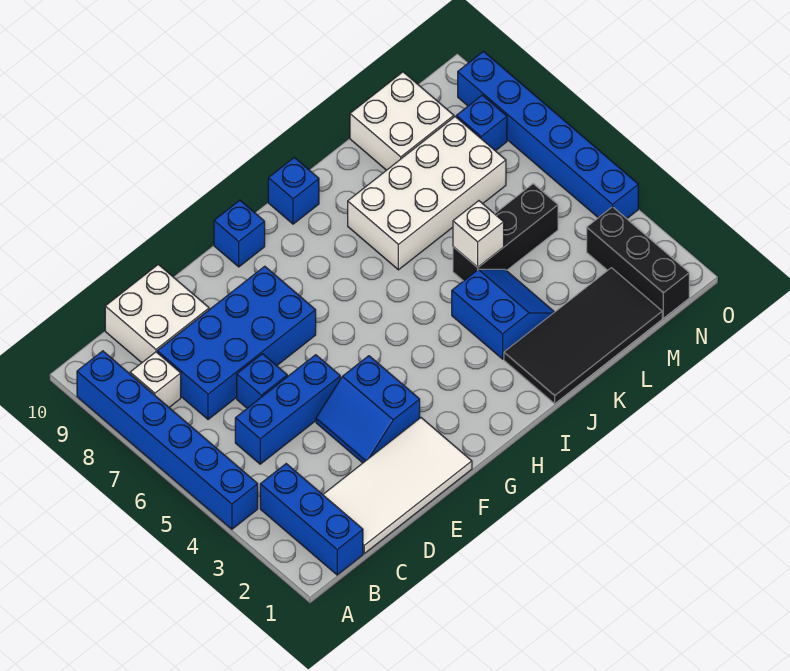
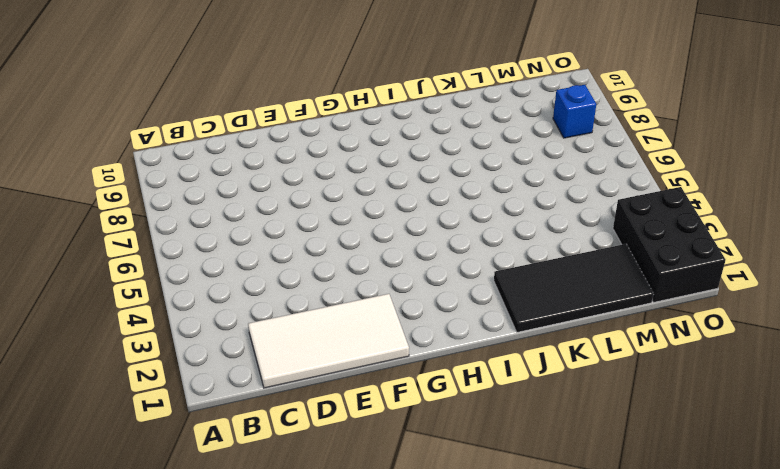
black 2x3 brick [613,187,725,302] -> black 1x3 brick [587,207,689,318]
none -> blue 1x6 brick [77,351,258,529]
none -> blue 1x3 brick [260,464,363,575]
none -> white 1x1 brick [130,352,181,407]

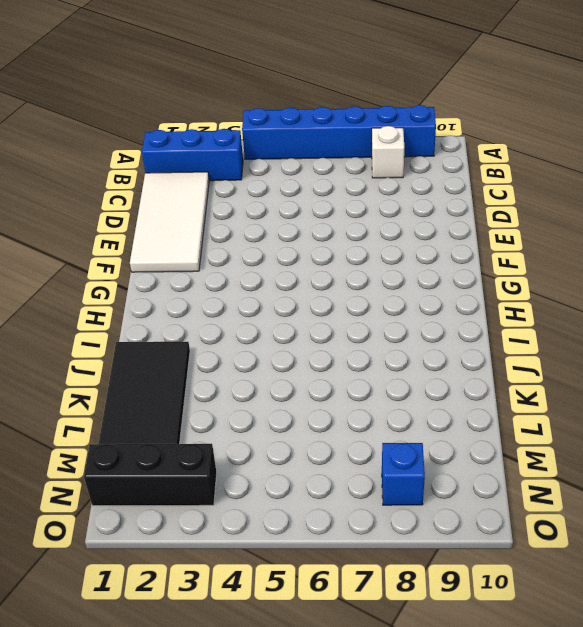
none -> blue 1x3 brick [235,355,340,464]
none -> blue 2x4 brick [157,266,316,420]
none -> white 2x2 brick [105,264,209,363]

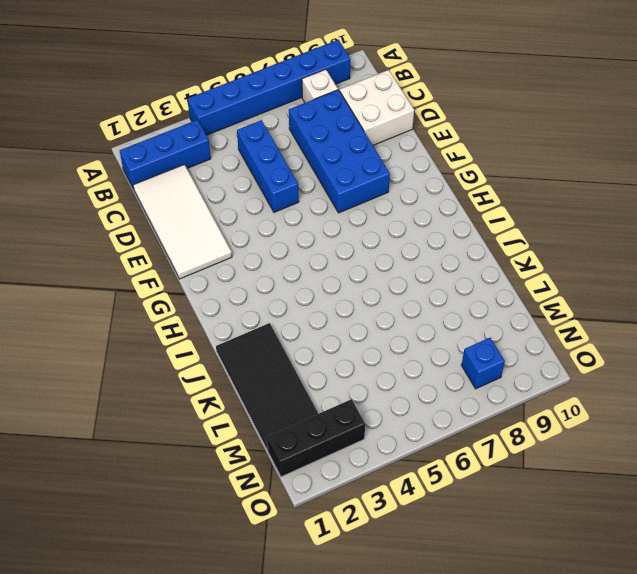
none -> blue 1x1 brick [237,354,287,408]
none -> blue 2x2 slope [316,356,420,463]
none -> blue 1x1 brick [214,200,265,267]

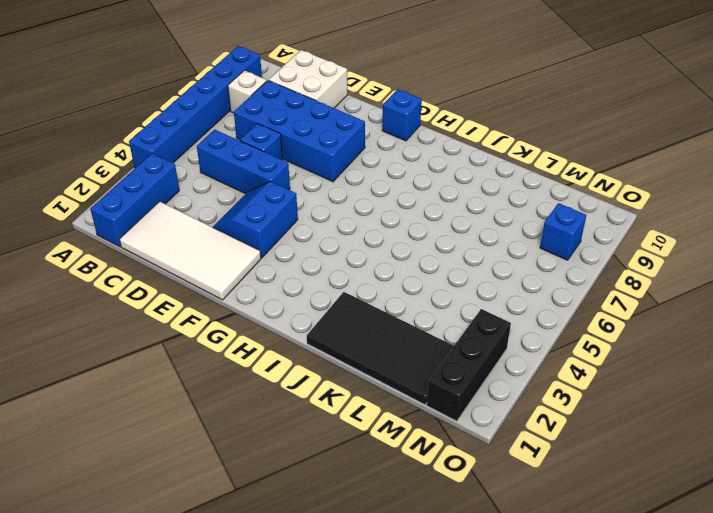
none -> blue 1x1 brick [268,157,319,224]
none -> blue 2x2 slope [452,269,554,359]
none -> white 2x4 brick [348,117,506,270]

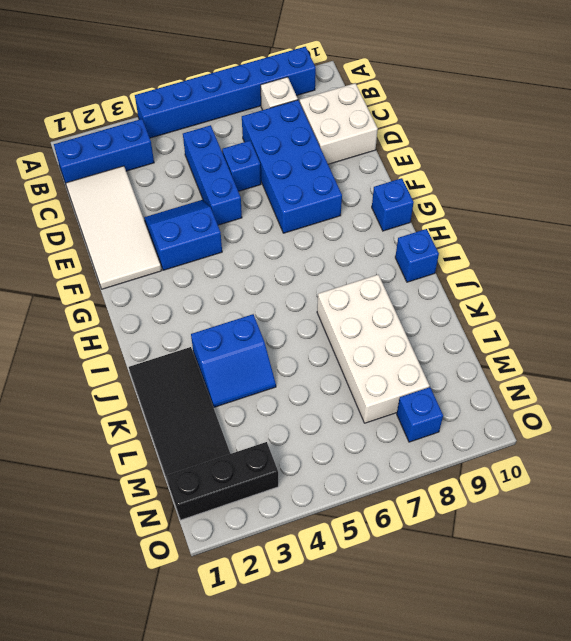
none -> black 1x3 brick [453,184,558,281]
none -> white 2x2 brick [350,72,454,170]
none -> blue 1x6 brick [458,51,638,219]

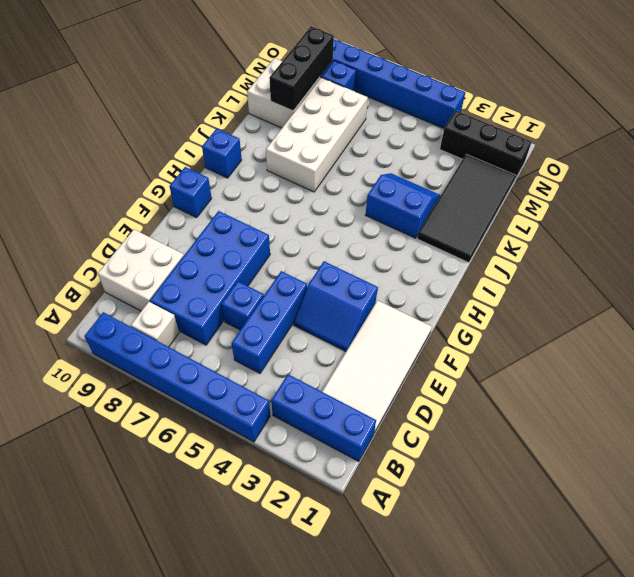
black 1x3 brick [269,26,334,111] -> black 1x3 brick moved to [453,184,558,281]
none -> white 1x1 brick [453,201,504,267]

